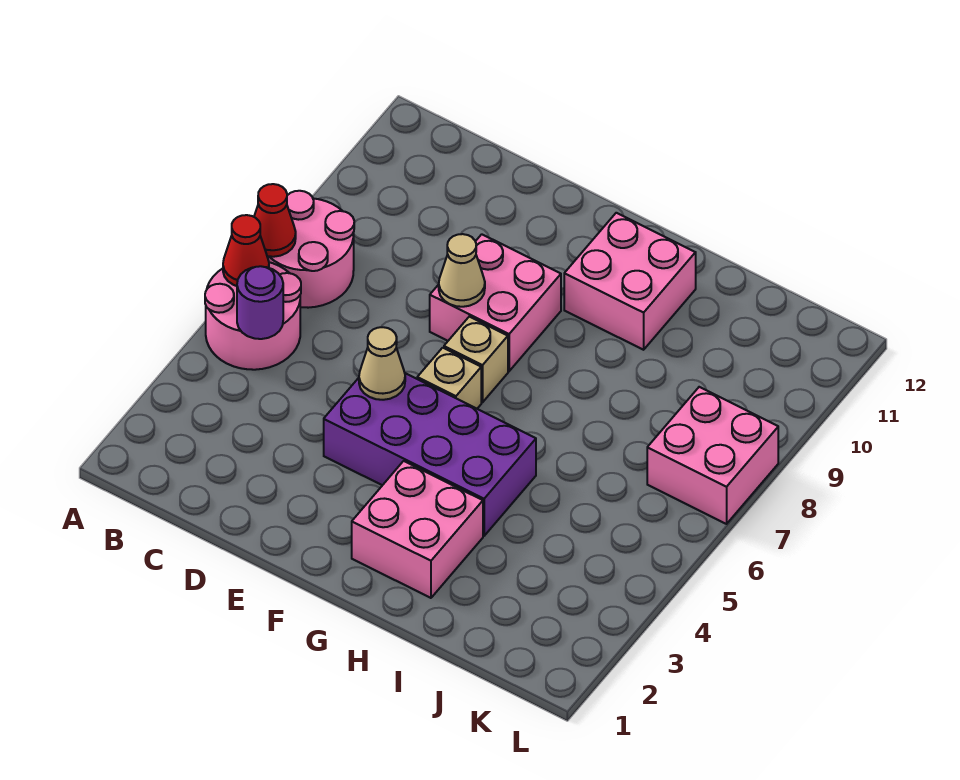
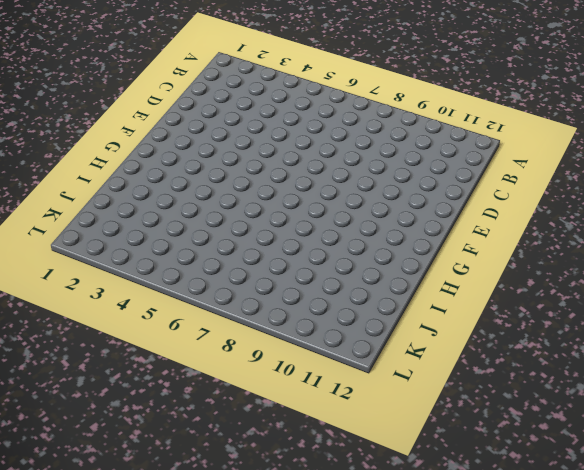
none -> pink 2x2 round brick [205,262,301,370]
none -> pink 2x2 round brick [267,191,354,308]
none -> purple 2x4 brick [324,373,536,536]

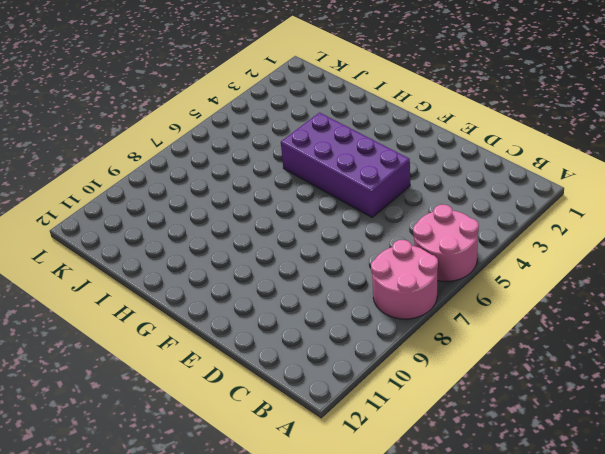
none -> pink 2x2 brick [430,234,561,371]
none -> tan 1x1 brick [417,348,481,409]
none -> tan 1x1 brick [444,317,508,402]

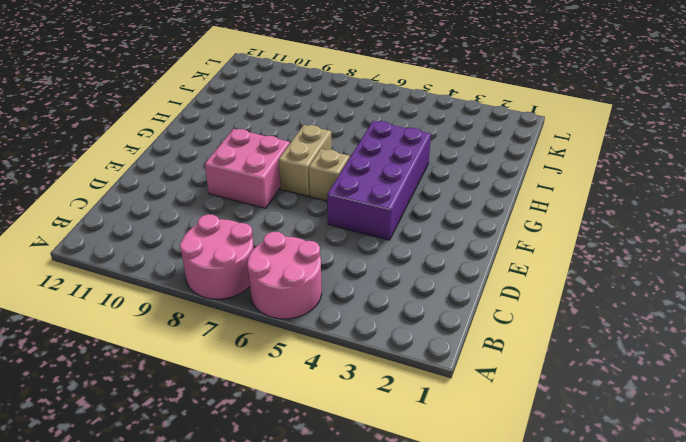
tan 1x2 brick [279,125,331,196] -> tan 1x1 brick [444,317,508,402]
none -> pink 2x2 brick [352,461,483,598]
none -> pink 2x2 brick [564,213,696,350]
none -> pink 2x2 brick [647,387,778,524]

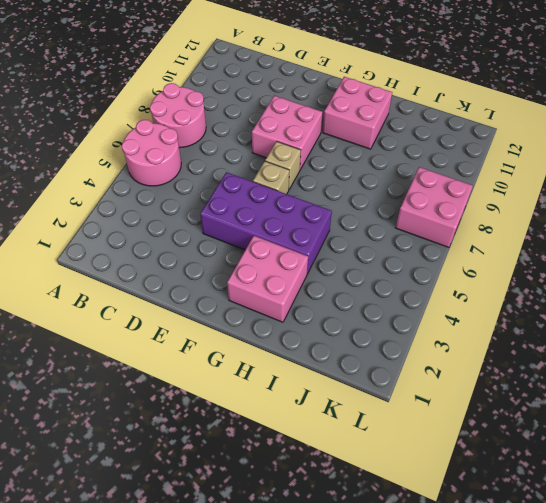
none -> red 1x1 cone [223,215,269,286]
none -> red 1x1 cone [254,184,296,257]
none -> purple 1x1 round brick [237,266,283,339]

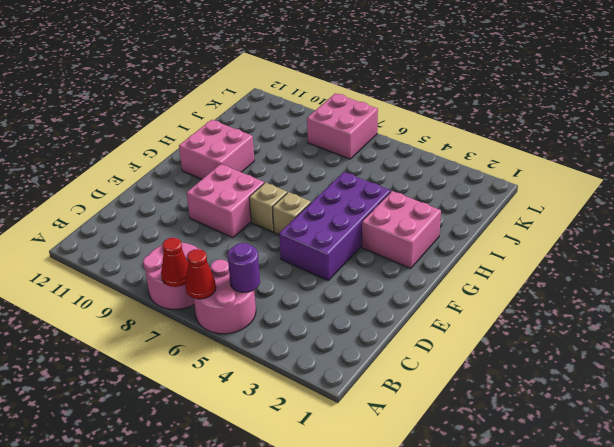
none -> tan 1x1 cone [359,327,405,400]
none -> tan 1x1 cone [439,234,485,307]

